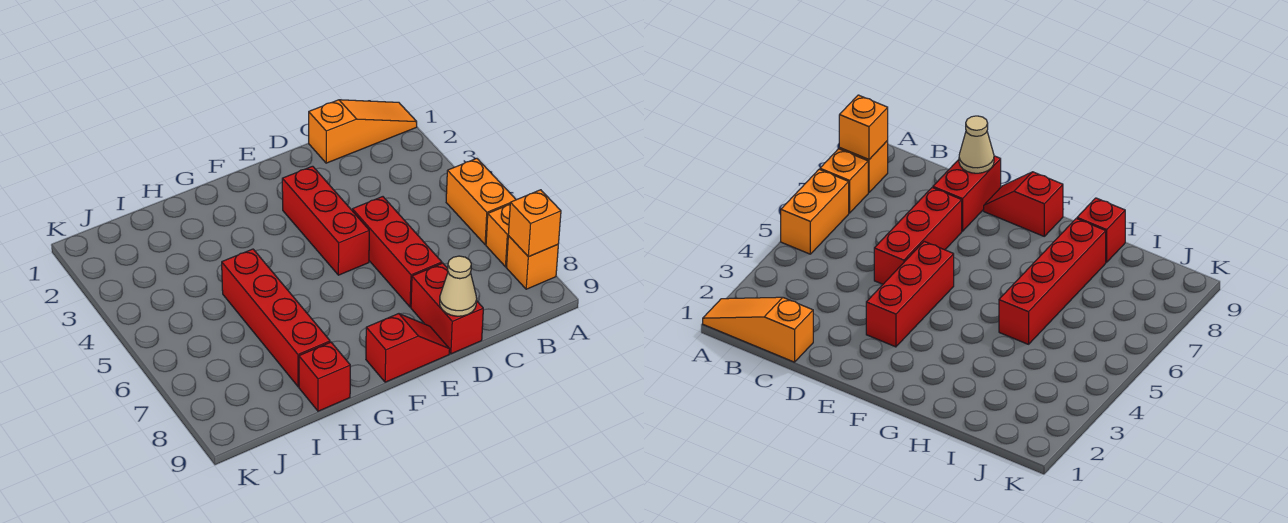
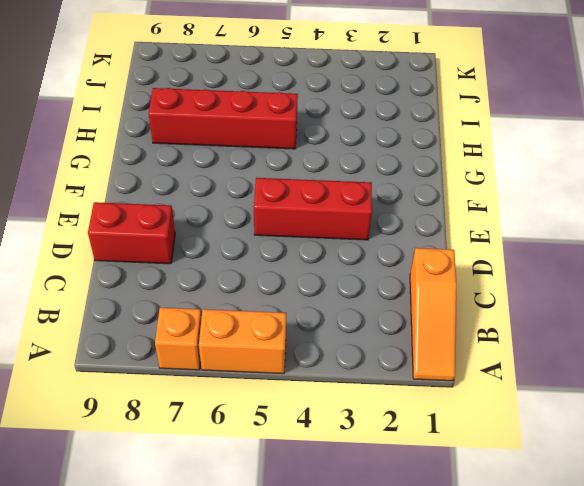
none -> orange 1x1 brick [506,236,558,289]
none -> red 1x3 brick [352,197,442,307]
none -> red 1x2 slope [366,314,450,382]

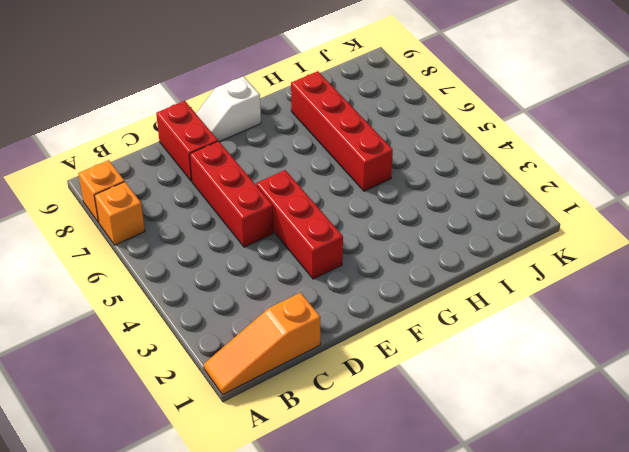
white 1x2 slope [196,76,261,142] -> red 1x2 slope [366,314,450,382]
none -> orange 1x2 brick [446,158,516,245]
none -> red 1x1 brick [299,342,350,411]
none -> orange 1x1 brick [508,190,561,257]

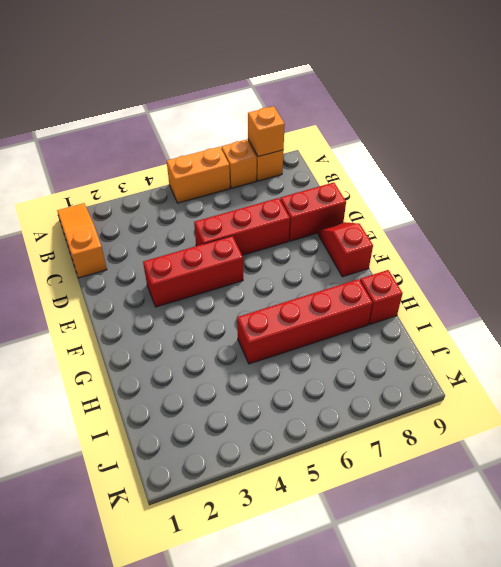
none -> tan 1x1 cone [440,256,477,316]

